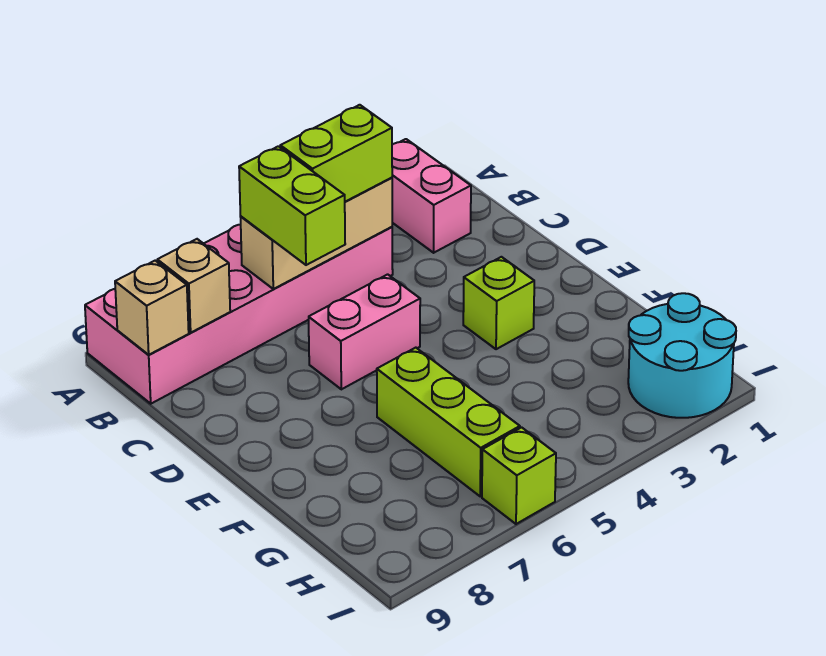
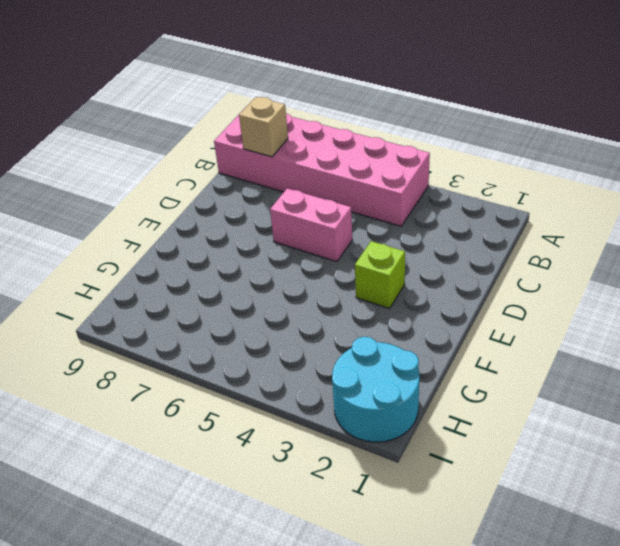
none -> pink 1x2 brick [392,139,471,253]
none -> lime 1x3 brick [377,348,520,496]
none -> lime 1x1 brick [482,427,556,524]

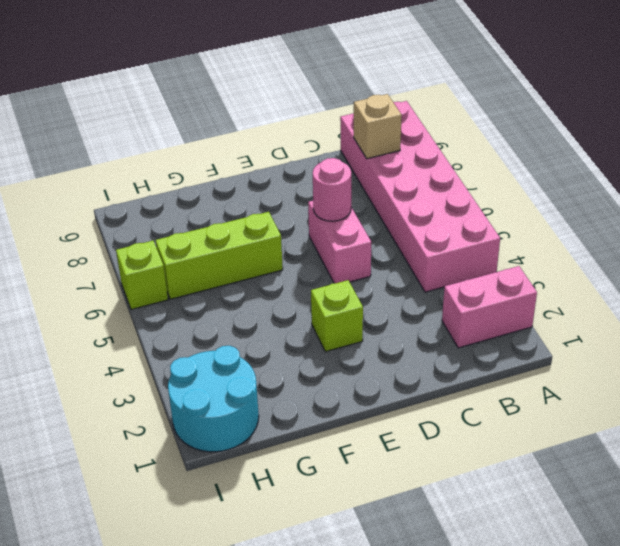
pink 1x1 round brick [313,158,351,221] -> none
none -> tan 1x3 brick [240,178,392,289]
none -> tan 1x1 brick [115,261,189,355]
none -> lime 1x2 brick [280,105,392,202]

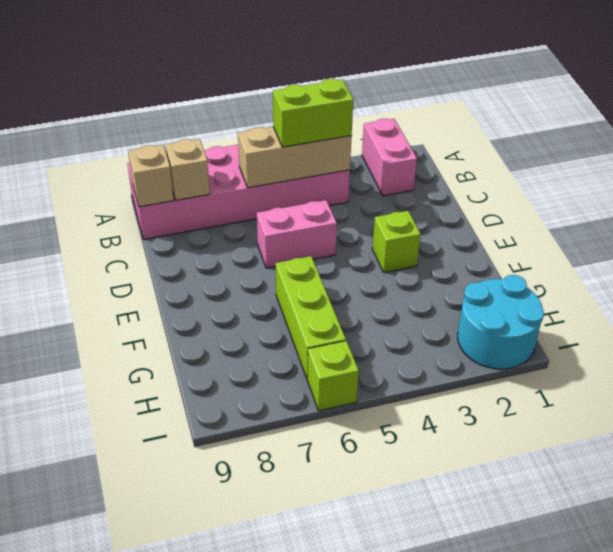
none -> lime 1x2 brick [239,146,345,265]

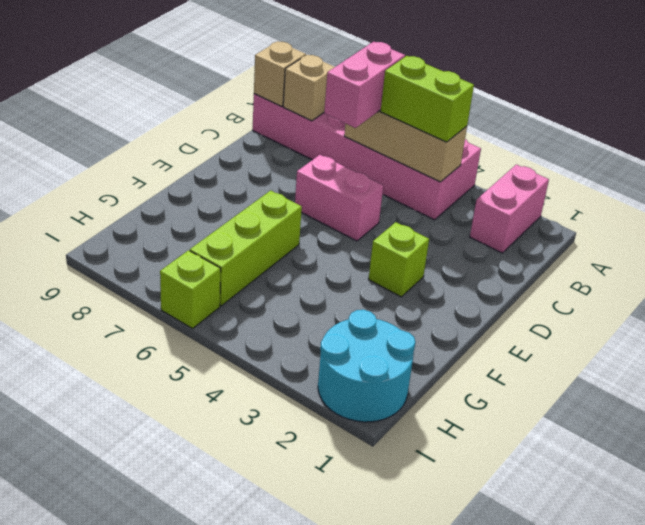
pink 1x2 brick [324,42,405,128] -> lime 1x2 brick [239,146,345,265]

